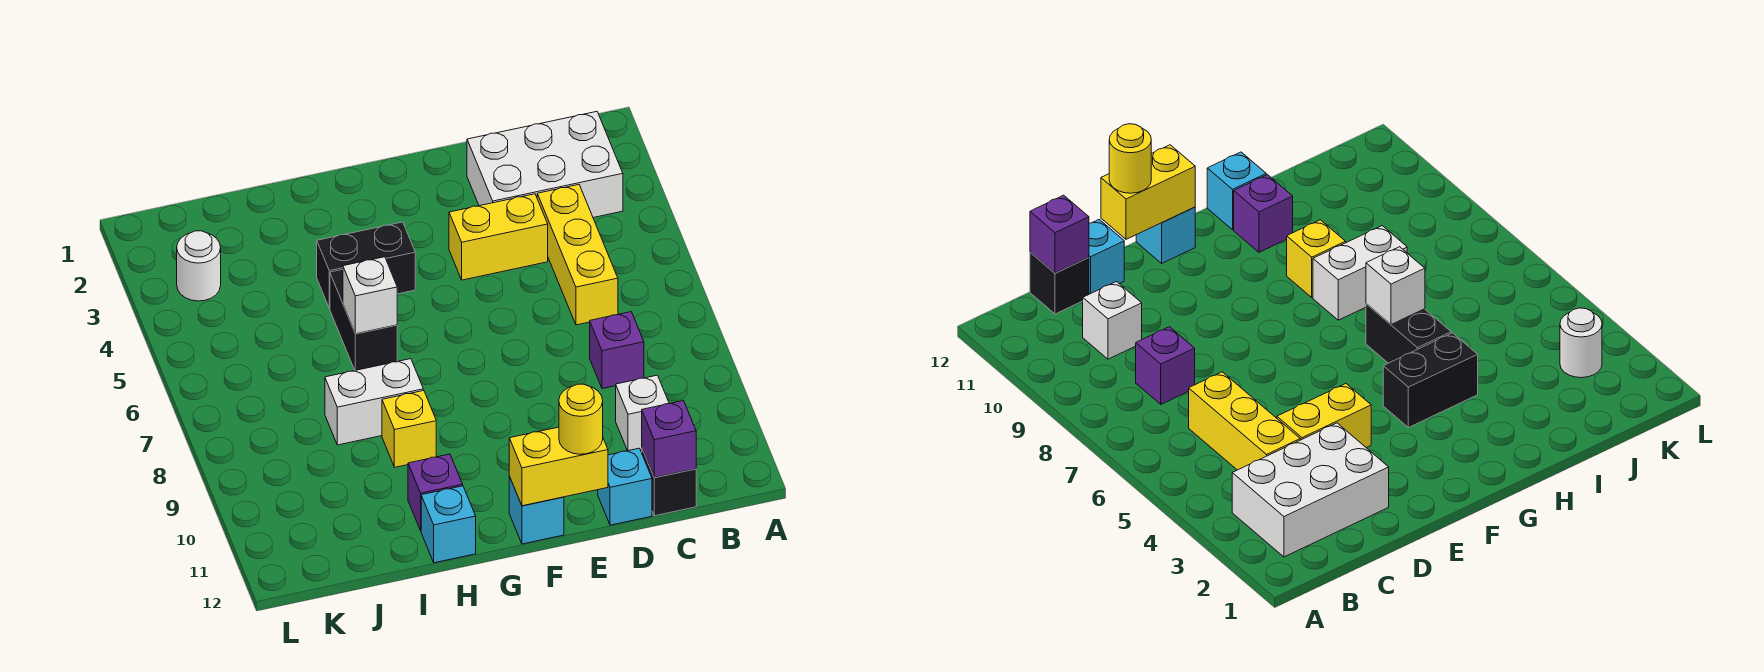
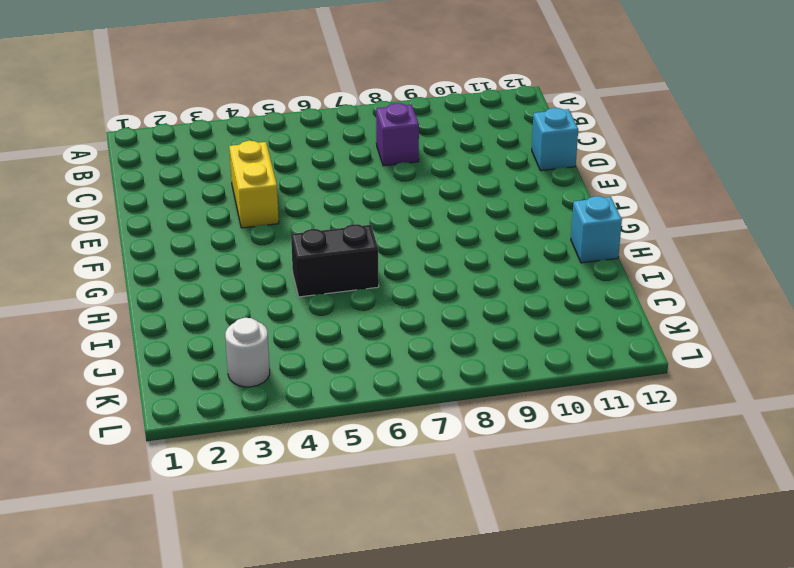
none -> white 2x3 brick [467,112,623,218]
none -> yellow 1x3 brick [537,185,618,325]
none -> white 1x1 brick [616,375,669,451]

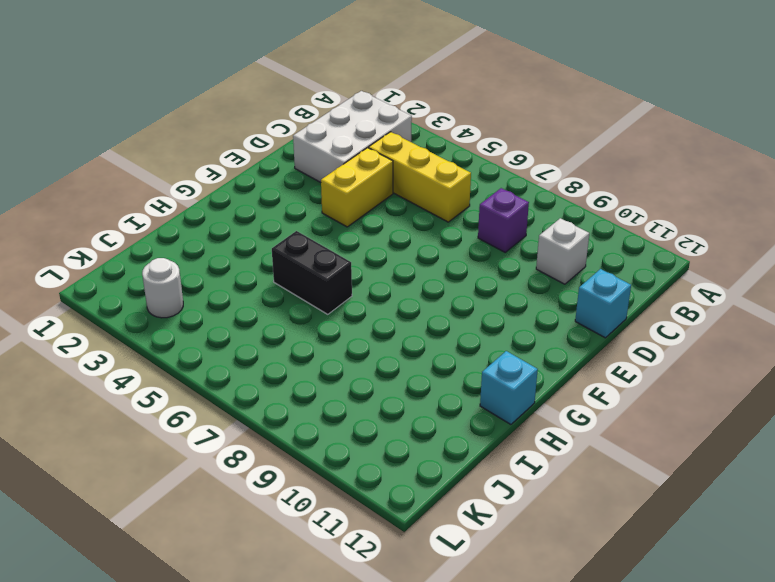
none -> black 1x1 brick [642,449,696,516]
none -> cyan 1x1 brick [509,476,564,544]
none -> black 1x2 brick [317,222,415,308]

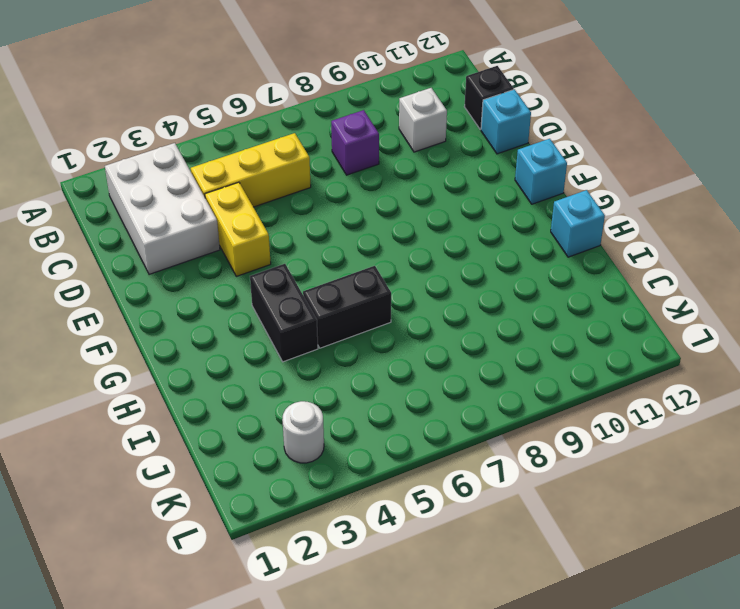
none -> white 1x2 brick [325,359,423,445]
none -> yellow 1x1 brick [382,390,436,467]
none -> purple 1x1 brick [408,454,463,531]

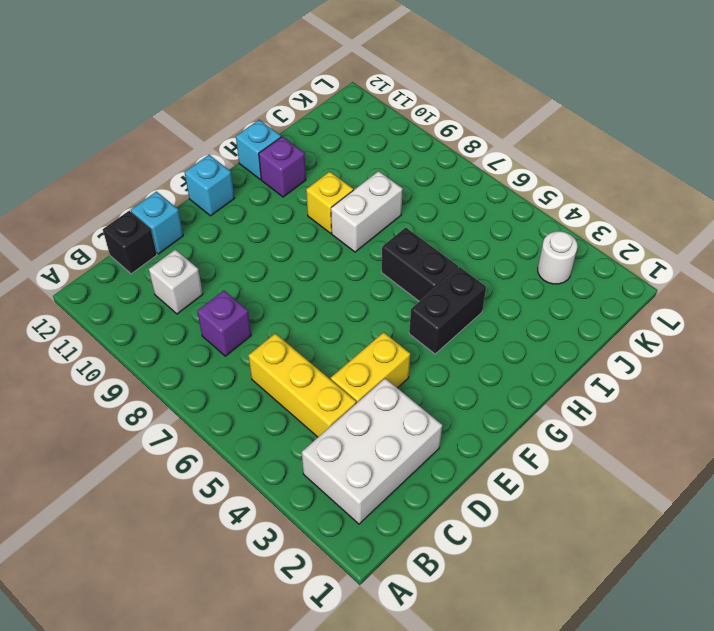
none -> purple 1x1 brick [642,401,696,478]
none -> yellow 1x2 brick [509,427,608,506]
none -> white 1x1 brick [343,257,397,334]

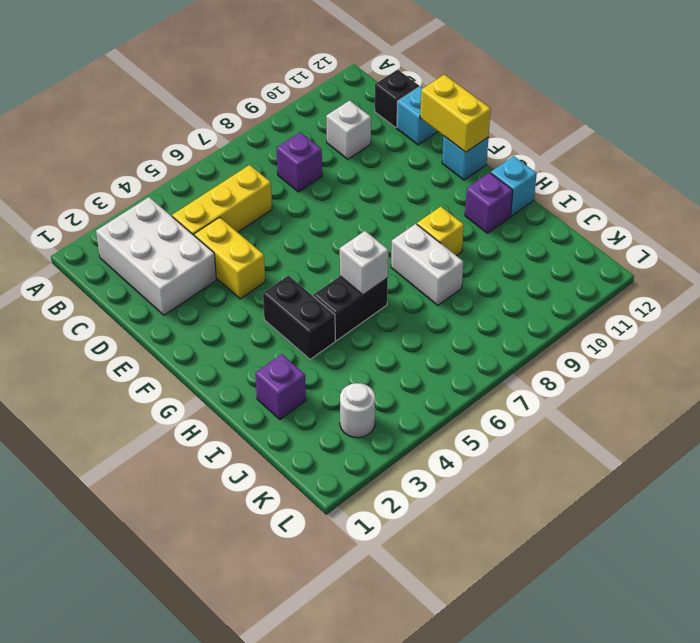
purple 1x1 brick [255,354,306,419] -> purple 1x1 brick moved to [642,401,696,478]
none -> yellow 1x1 round brick [559,384,603,454]

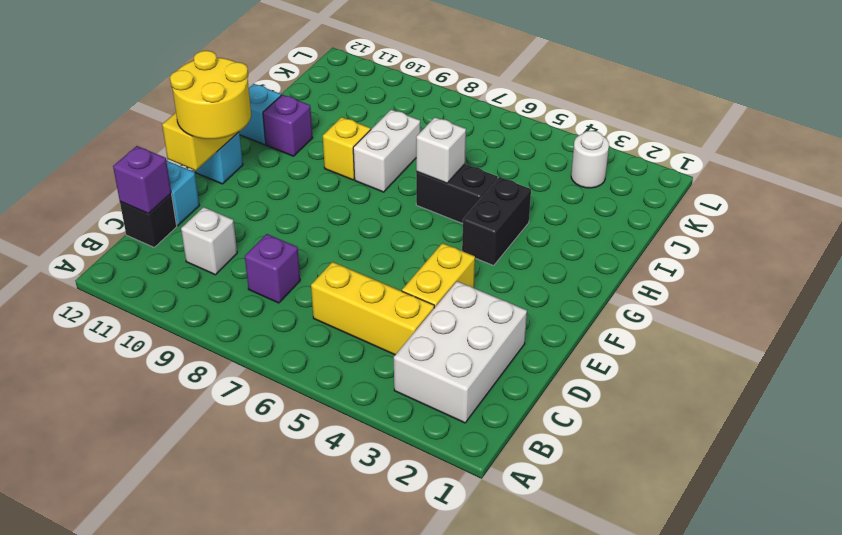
yellow 2x2 round brick [170,51,251,139] -> yellow 1x1 round brick [559,384,603,454]

